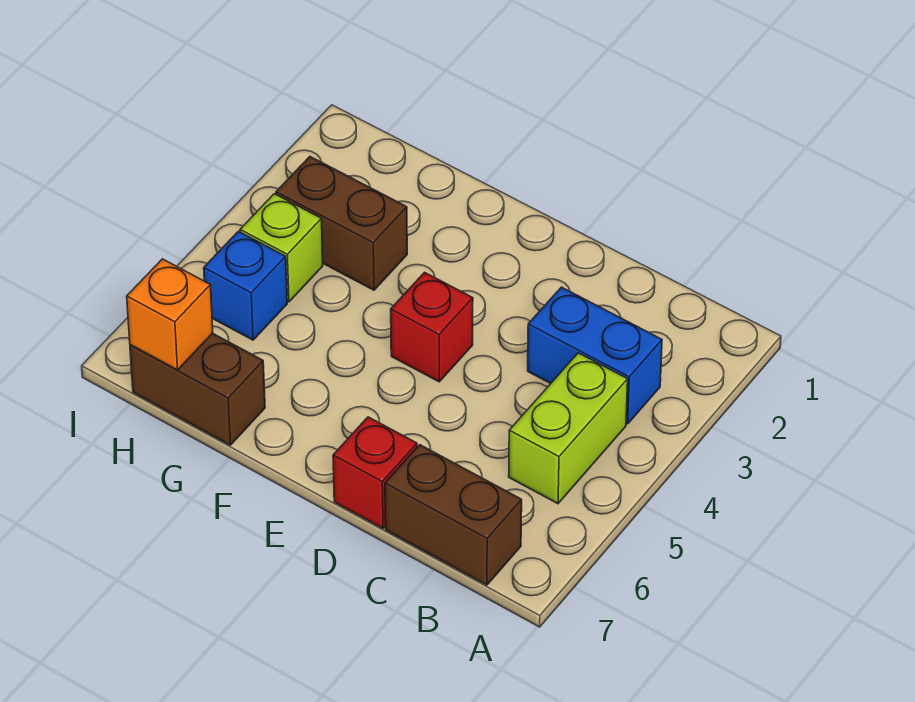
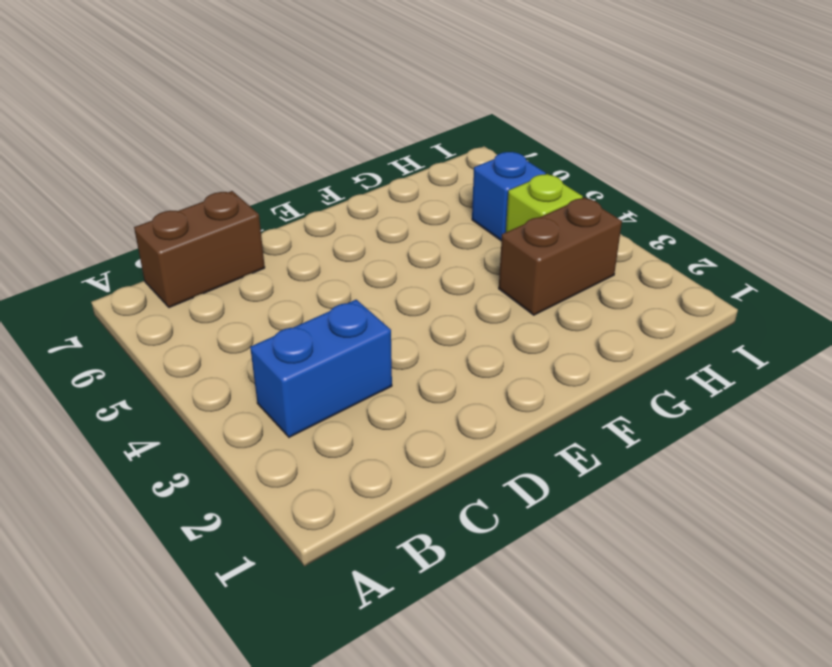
none -> lime 1x2 brick [509,353,628,504]
none -> red 1x1 brick [333,417,417,528]

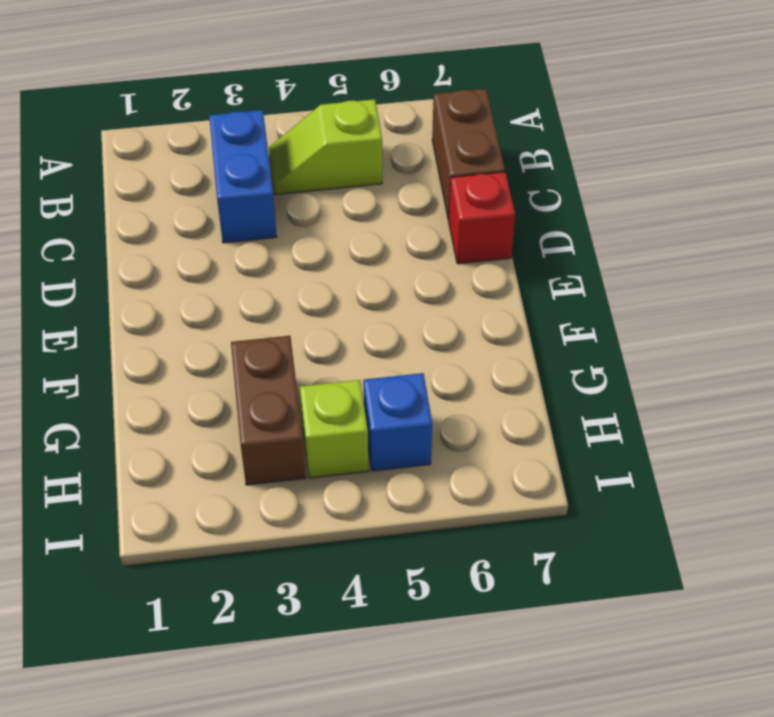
lime 1x2 slope [269,99,382,194] -> lime 1x2 brick [509,353,628,504]
none -> red 1x1 brick [391,272,473,382]
none -> brown 1x2 brick [130,333,265,445]

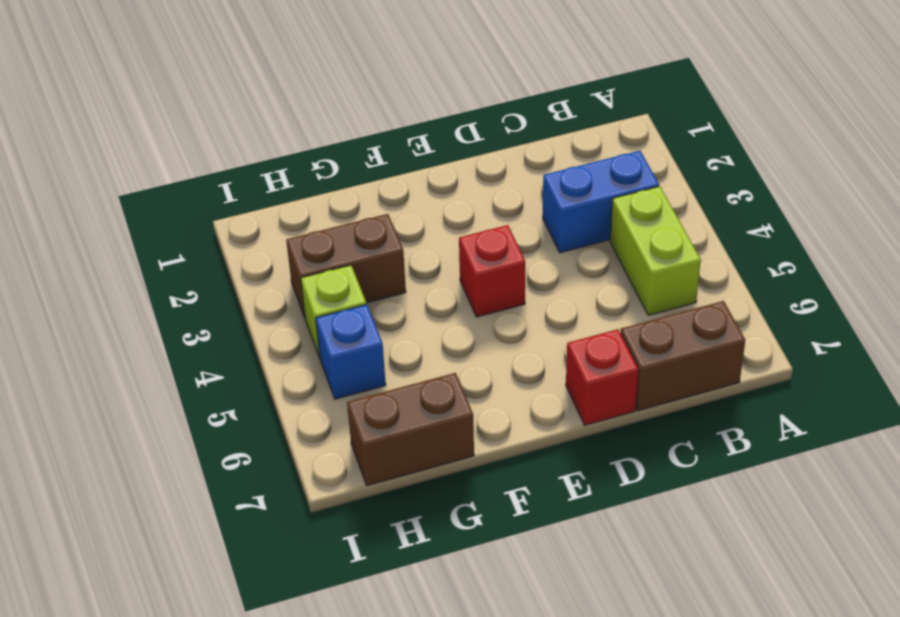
none -> orange 1x1 brick [127,259,213,370]

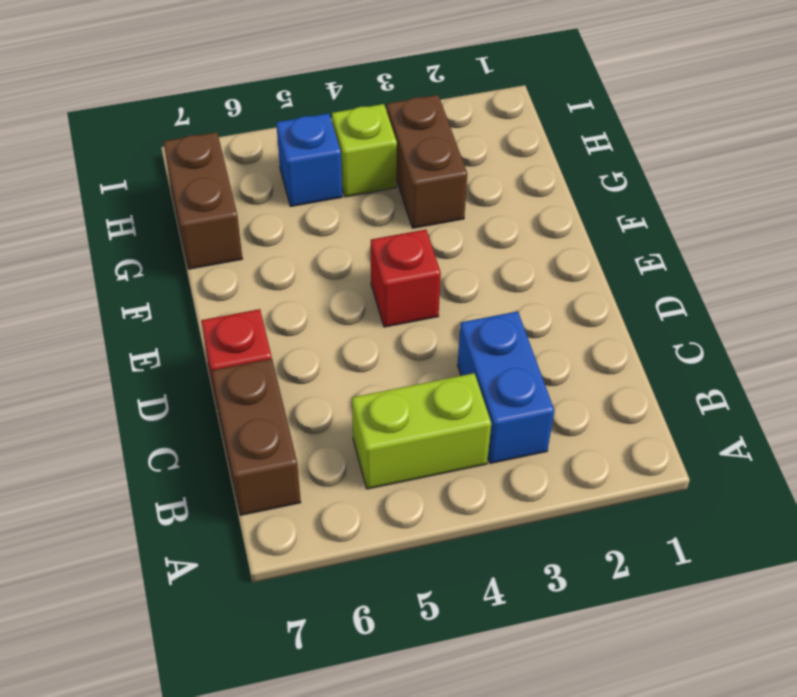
none -> orange 1x1 brick [127,259,213,370]

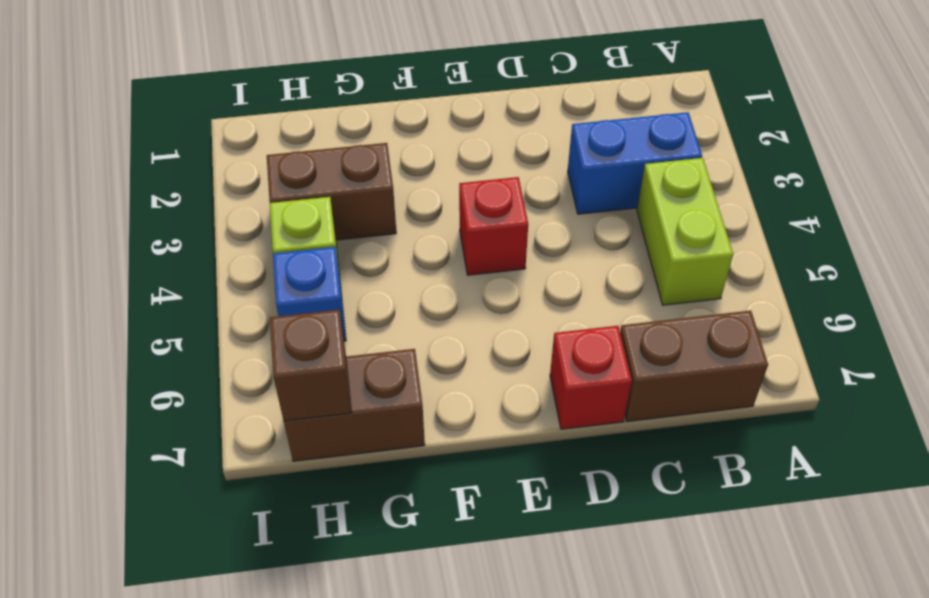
brown 1x1 brick [270,310,352,421] -> orange 1x1 brick [127,259,213,370]

